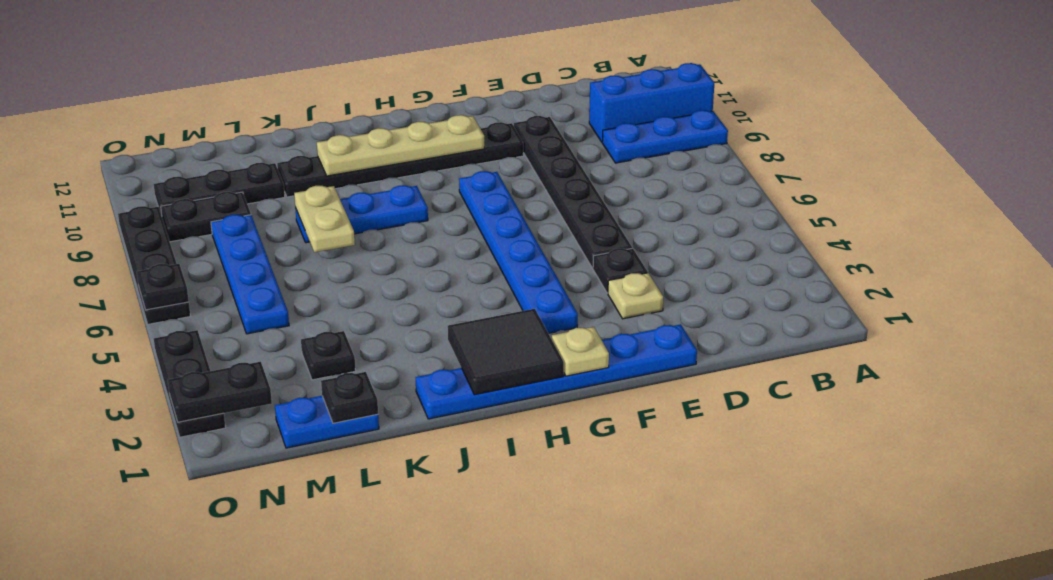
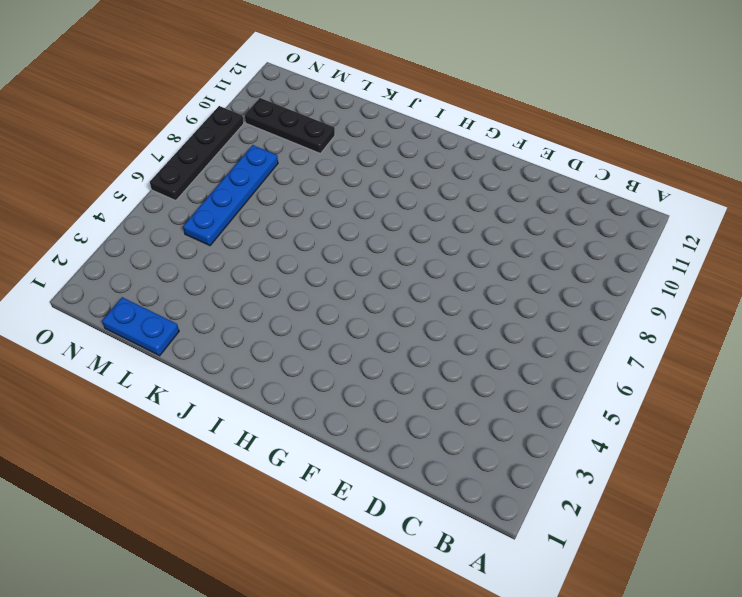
none -> blue 1x3 plate [602,110,728,163]
none -> blue 1x3 brick [589,63,714,142]
none -> blue 1x6 plate [416,324,697,419]

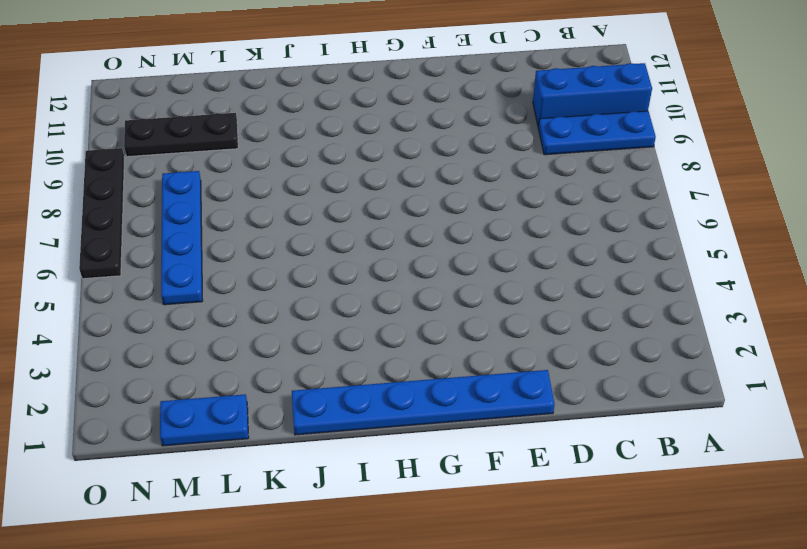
none -> tan 1x1 plate [608,273,663,319]
none -> black 1x1 plate [593,248,648,293]
none -> black 1x6 plate [514,116,632,268]

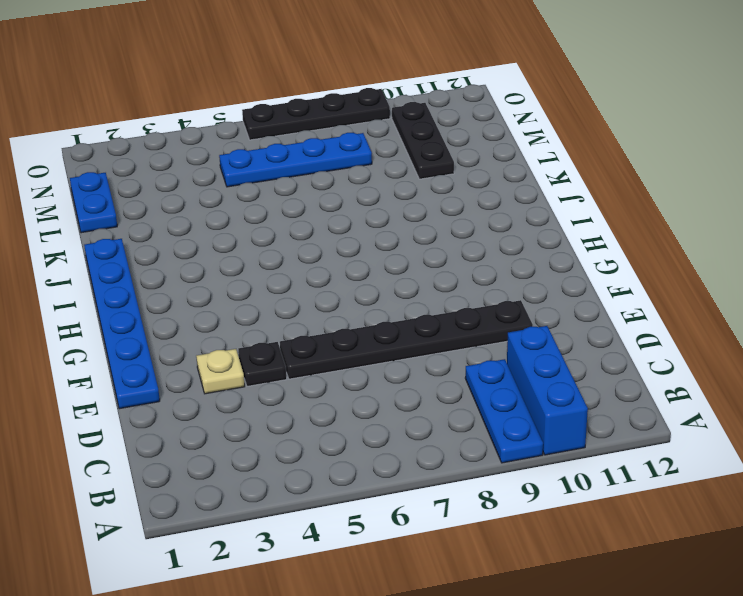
none -> black 1x6 plate [277,122,524,197]
none -> blue 1x6 plate [459,171,578,333]
none -> blue 1x3 plate [295,185,428,243]

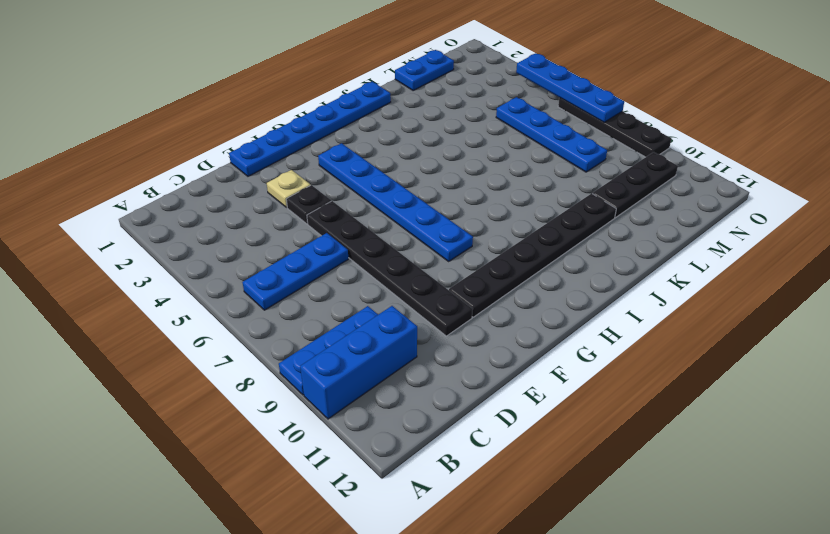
blue 1x3 plate [242,233,348,310] -> blue 1x3 plate moved to [295,185,428,243]
blue 1x4 plate [516,53,624,122] -> black 1x1 plate [137,264,189,310]
none -> black 1x1 plate [301,331,356,380]
none -> black 1x2 plate [161,192,251,242]
none -> black 1x3 plate [154,330,225,437]

